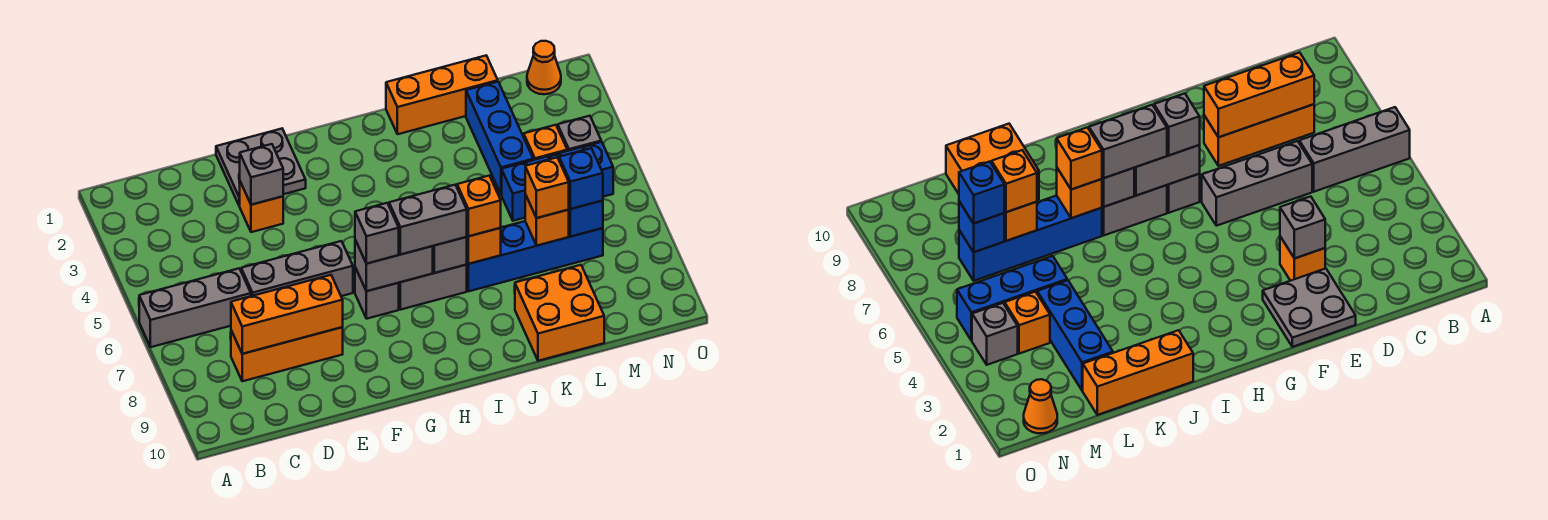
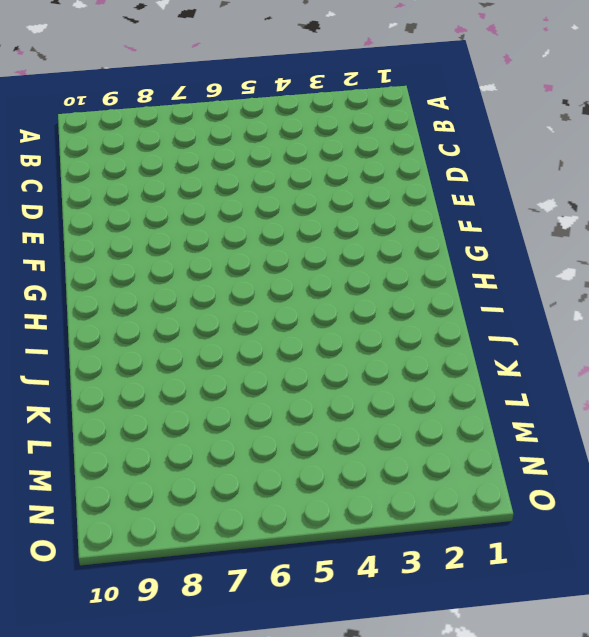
none -> grey 1x3 brick [139,268,251,347]
none -> orange 1x3 brick [231,327,343,381]
none -> grey 1x3 brick [241,241,353,296]

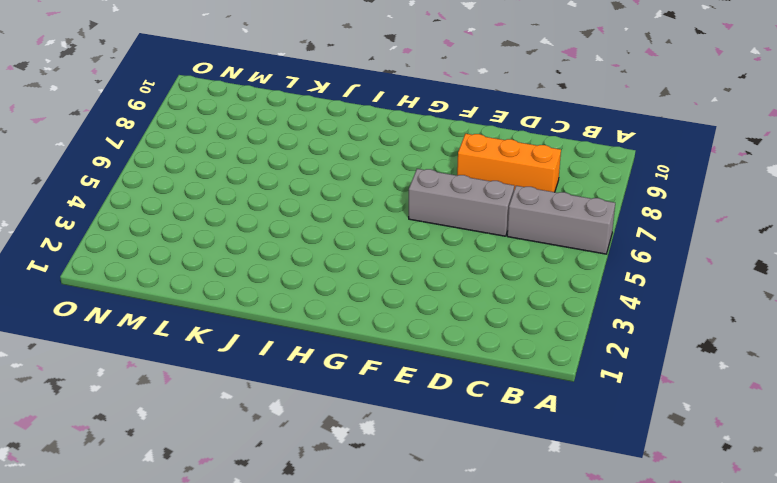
none -> grey 2x2 plate [216,129,306,206]
none -> orange 1x1 brick [239,182,283,232]
none -> grey 1x1 brick [355,267,399,319]

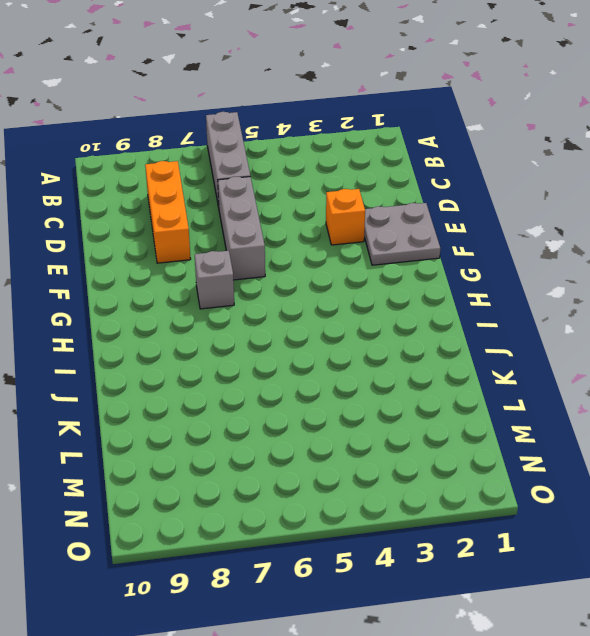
none -> grey 1x2 brick [399,265,467,310]
none -> orange 1x3 brick [386,56,498,134]
none -> blue 1x4 brick [466,221,603,291]

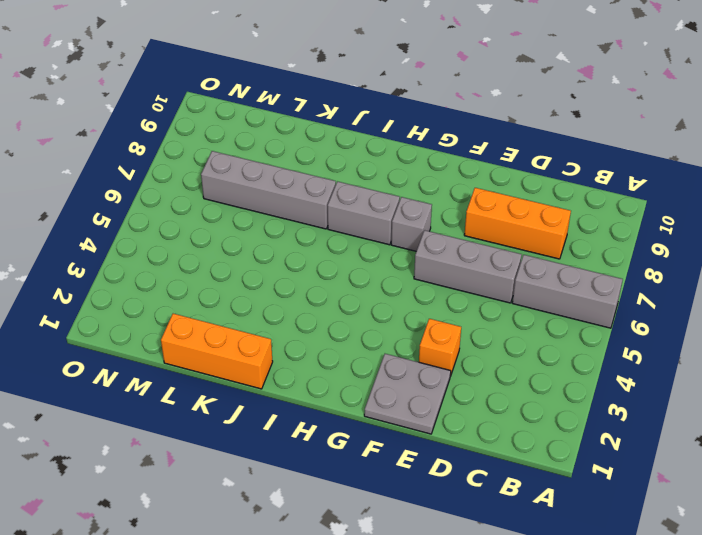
grey 1x4 brick [201,151,336,229] -> blue 1x4 brick [466,221,603,291]
none -> orange 2x2 brick [515,265,604,361]
none -> blue 1x3 brick [466,82,533,195]
none -> blue 1x3 brick [502,142,613,221]

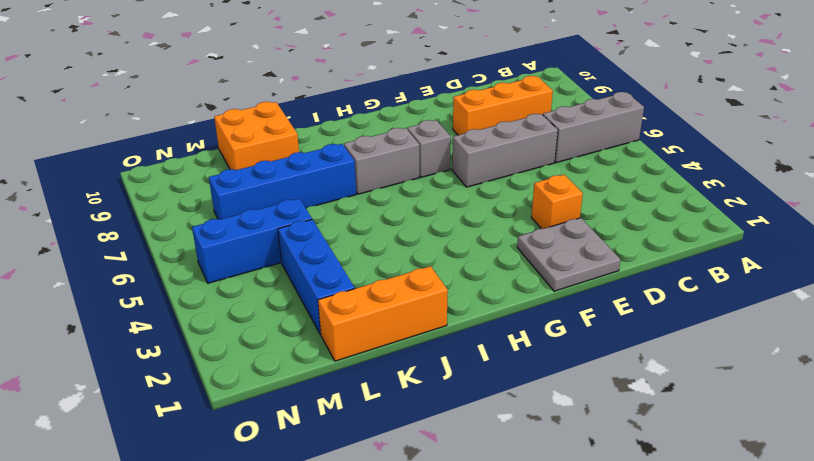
none -> orange 1x1 brick [524,125,567,160]
none -> orange 1x1 cone [527,41,561,94]
none -> grey 1x1 brick [558,116,601,151]

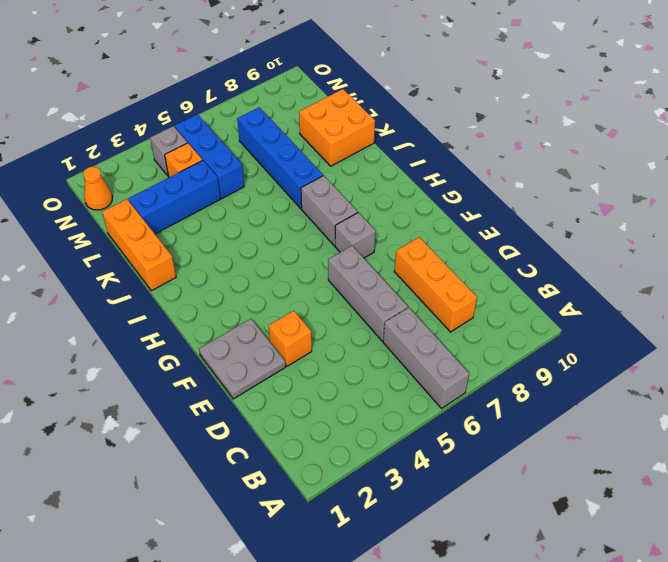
none -> orange 1x3 brick [231,275,343,354]
none -> grey 1x1 brick [240,144,283,205]
none -> grey 1x2 brick [355,240,433,291]

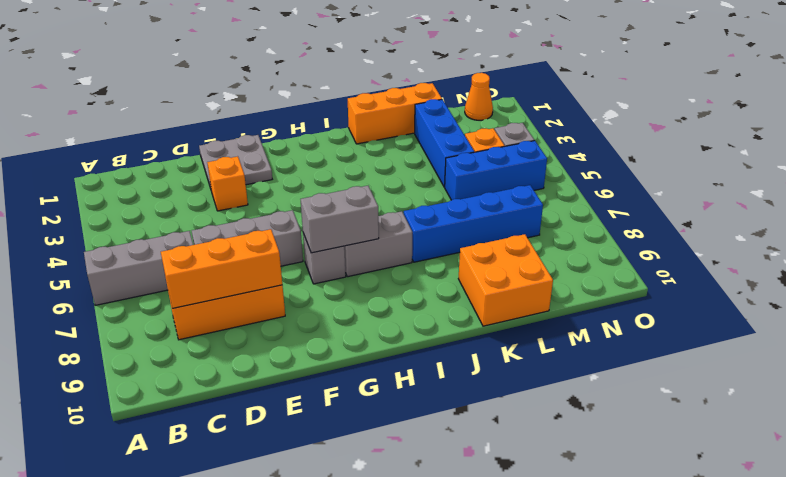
none -> grey 1x1 brick [240,144,283,205]
none -> grey 1x1 brick [433,237,467,273]
none -> orange 1x1 brick [467,228,501,264]

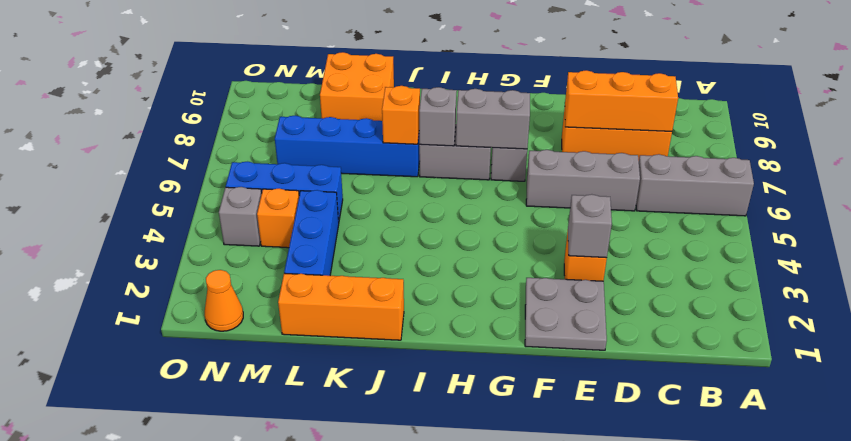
none -> orange 1x1 brick [525,195,569,246]
none -> blue 1x1 brick [569,201,603,237]
none -> grey 1x1 brick [355,203,399,264]

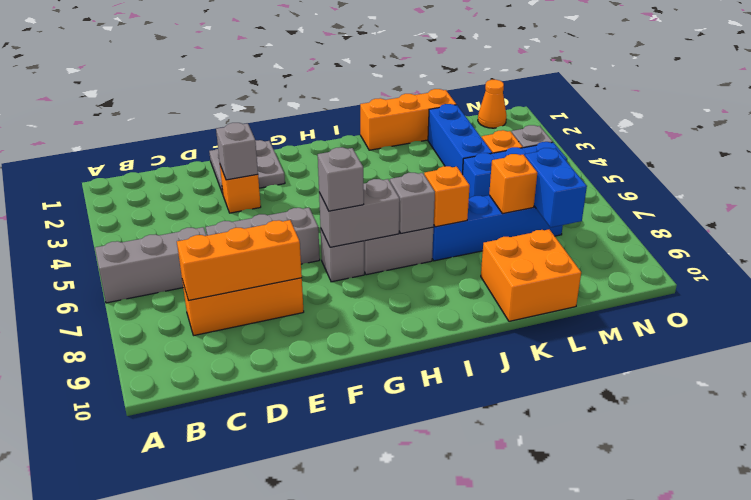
blue 1x2 brick [525,148,587,227] -> blue 1x1 brick [569,201,603,237]
none -> grey 1x2 brick [389,185,467,254]
none -> orange 1x1 brick [457,176,501,236]
none -> orange 1x1 brick [525,157,569,218]

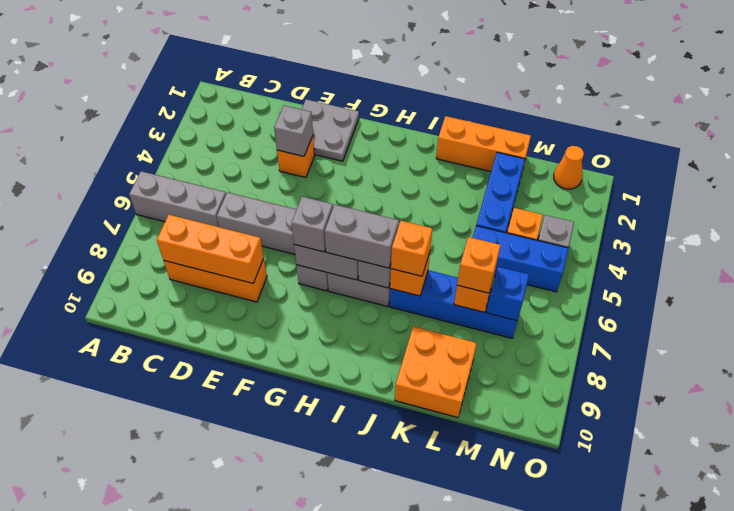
none -> blue 1x1 brick [559,148,603,209]

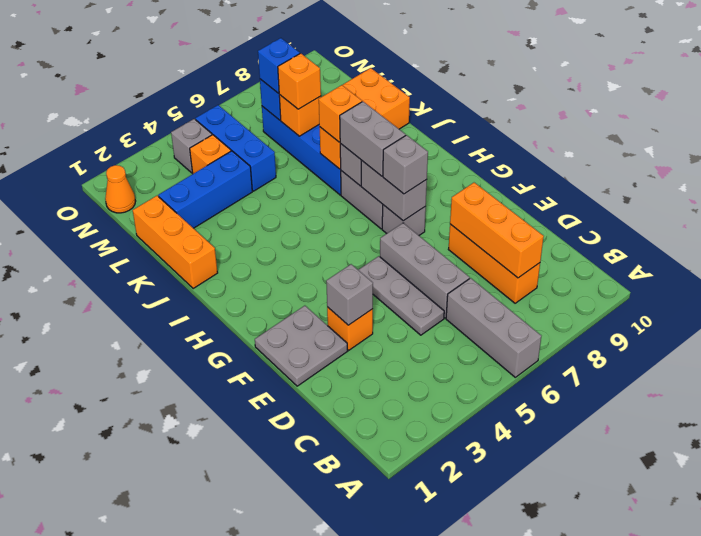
grey 1x3 plate [358,256,444,335] -> none

